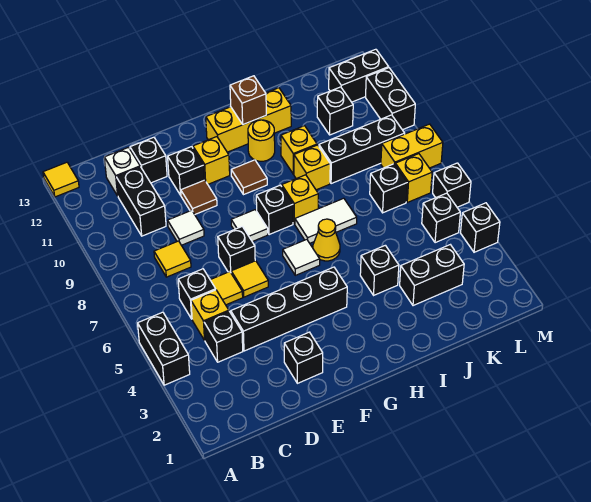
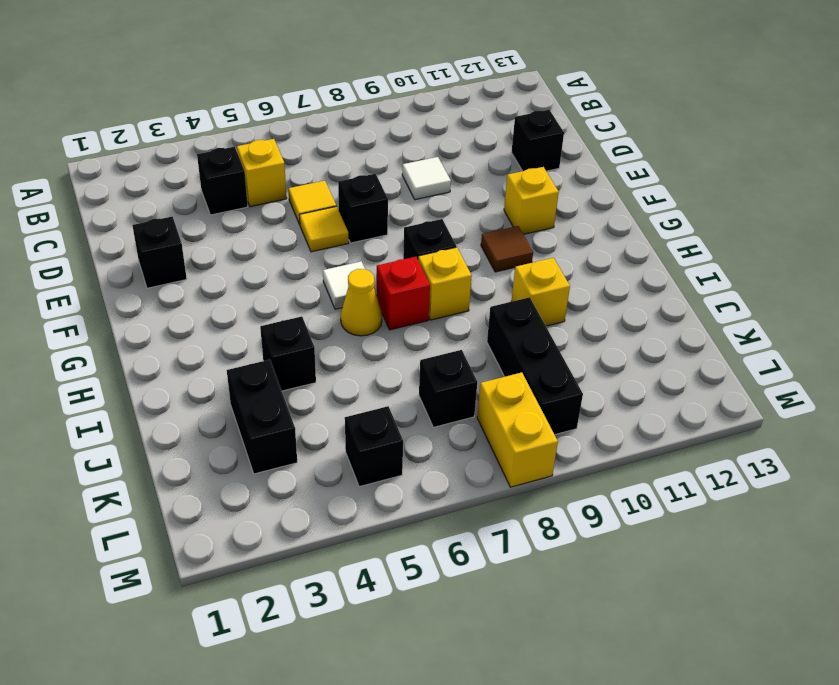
red 1x1 brick [376,257,430,330] -> white 1x2 tile [295,198,357,243]
none -> black 1x2 brick [138,312,190,385]
none -> yellow 1x1 tile [43,162,79,197]
none -> black 1x1 brick [178,269,216,319]
none -> yellow 1x1 tile [154,241,191,277]

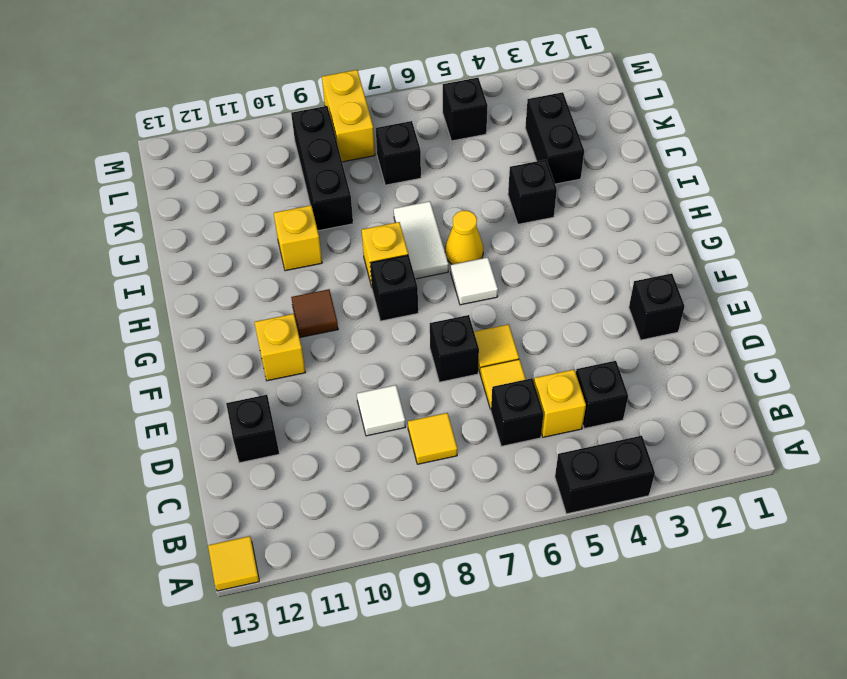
none -> black 1x2 brick [116,167,166,236]
none -> white 1x1 brick [104,147,140,196]
none -> black 1x4 brick [231,267,347,351]
none -> brown 1x1 tile [181,180,217,214]

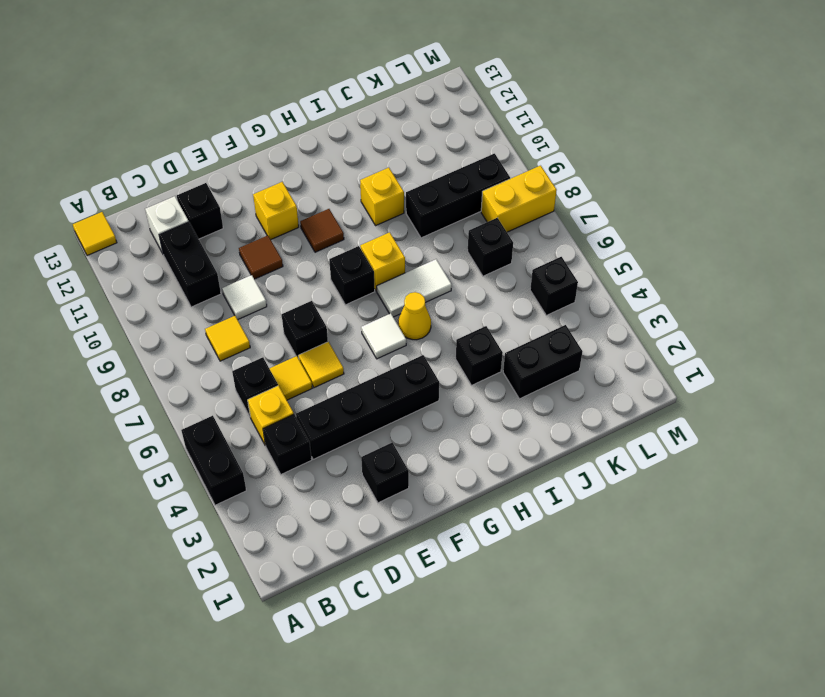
none -> black 1x1 brick [168,147,204,195]
none -> white 1x1 tile [231,210,268,242]
none -> yellow 1x3 brick [206,88,291,152]
none -> yellow 1x1 round brick [248,120,275,161]

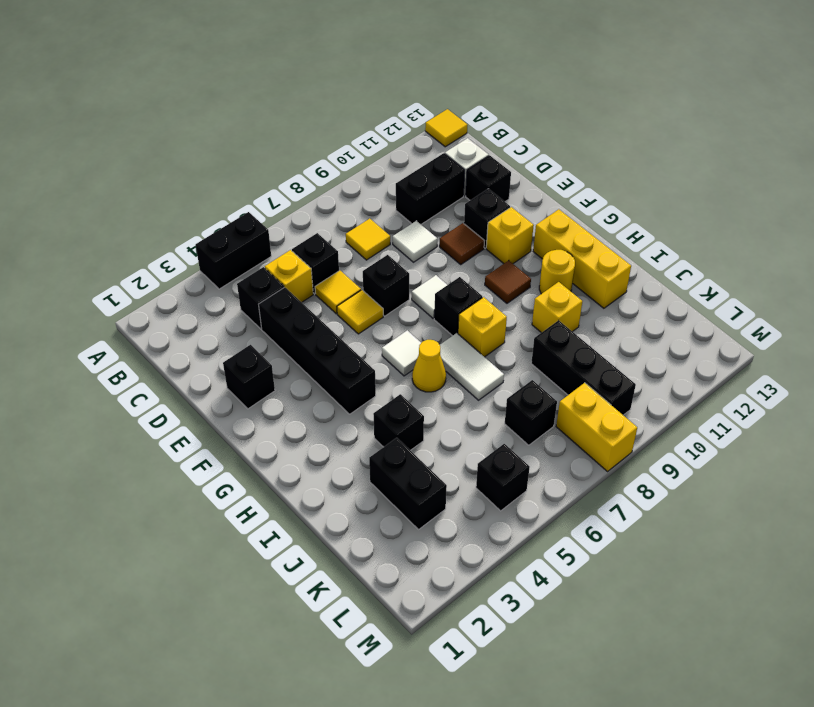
none -> yellow 1x1 brick [294,145,330,190]
none -> black 1x1 brick [317,87,353,135]
none -> yellow 1x1 brick [395,154,432,202]
none -> black 1x2 brick [329,49,389,102]

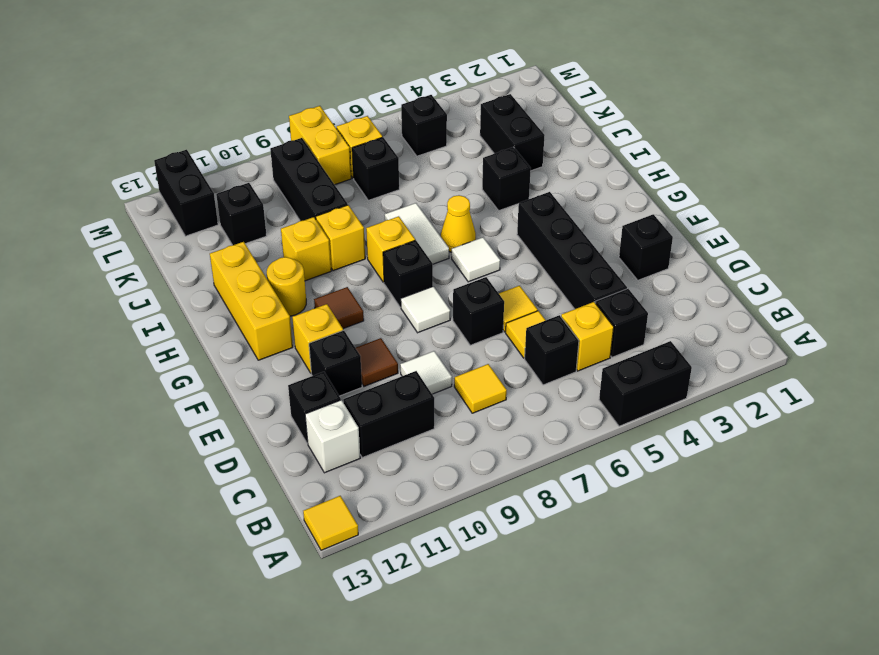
none -> black 1x1 brick [461,203,500,252]
none -> black 1x1 brick [433,163,471,207]
none -> black 1x2 brick [366,68,415,130]
none -> brown 1x1 brick [230,76,266,124]

